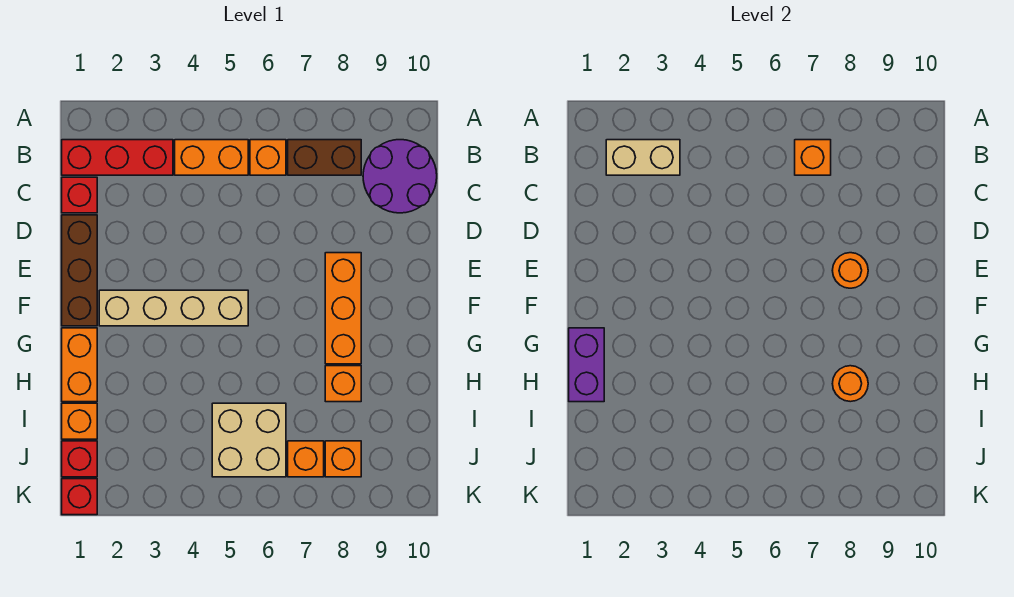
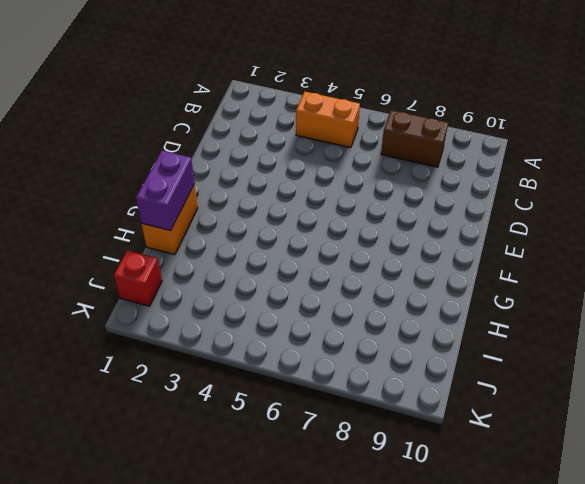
none -> red 1x3 brick [62,140,173,175]
none -> orange 1x1 brick [250,140,286,175]
none -> purple 2x2 round brick [363,140,437,213]

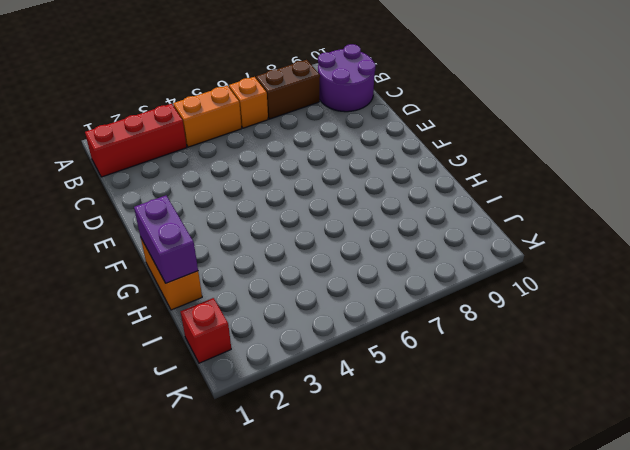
none -> red 1x1 brick [62,177,97,213]
none -> brown 1x3 brick [62,215,97,326]
none -> orange 1x3 brick [325,253,361,364]

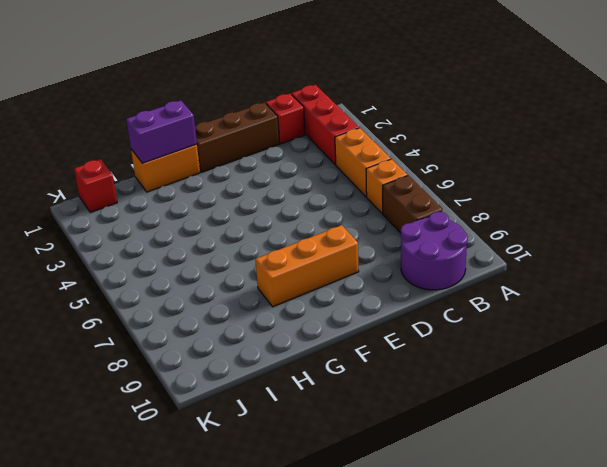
none -> tan 1x4 brick [99,290,248,326]
none -> orange 1x1 brick [325,366,361,402]
none -> orange 1x1 brick [62,403,97,439]

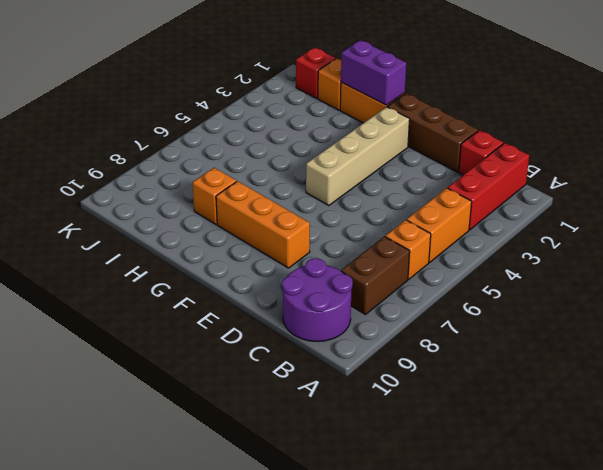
none -> tan 2x2 brick [212,403,286,477]
none -> orange 1x1 brick [288,441,324,477]
none -> orange 1x1 brick [325,441,361,477]

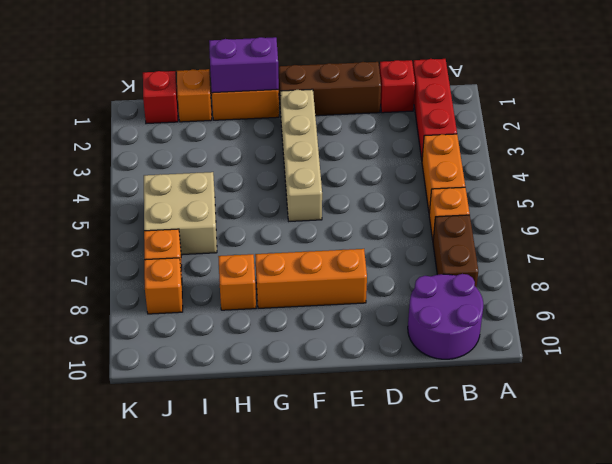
none -> red 1x1 brick [62,479,97,515]
none -> tan 1x2 brick [606,140,680,175]
none -> orange 1x1 brick [795,140,831,175]

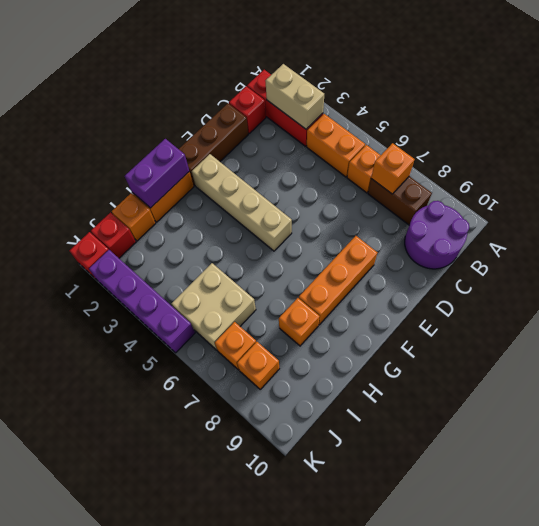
purple 1x4 brick [89,250,195,353] -> none
none -> orange 1x1 round brick [832,253,868,288]
none -> orange 1x1 round brick [832,366,868,402]

